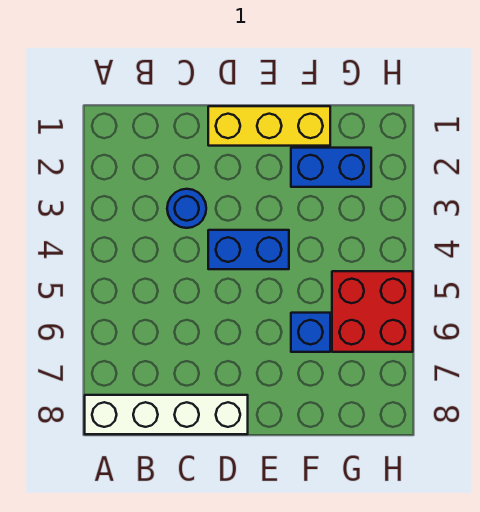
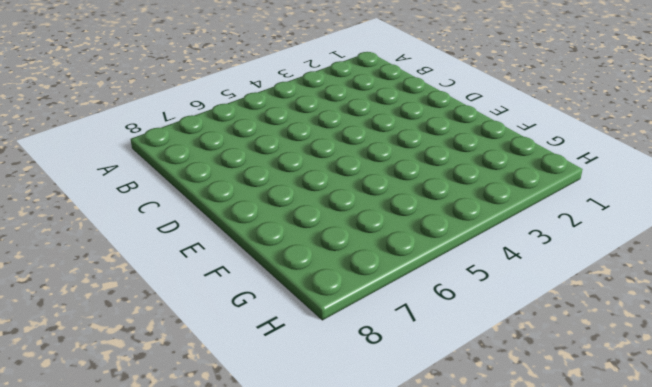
none -> white 1x4 brick [85,395,248,434]
none -> blue 1x1 round brick [167,189,206,228]

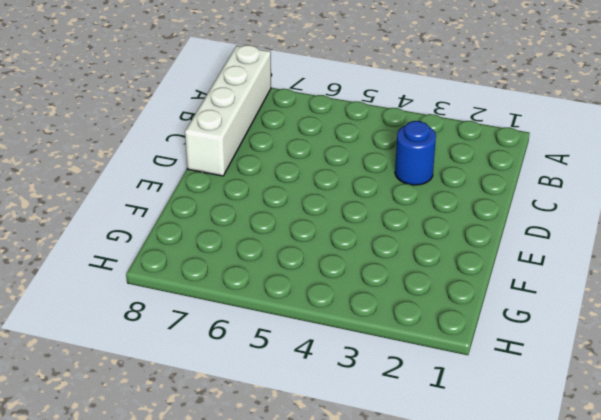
none -> yellow 1x3 brick [208,106,330,146]
none -> blue 1x2 brick [208,230,289,269]

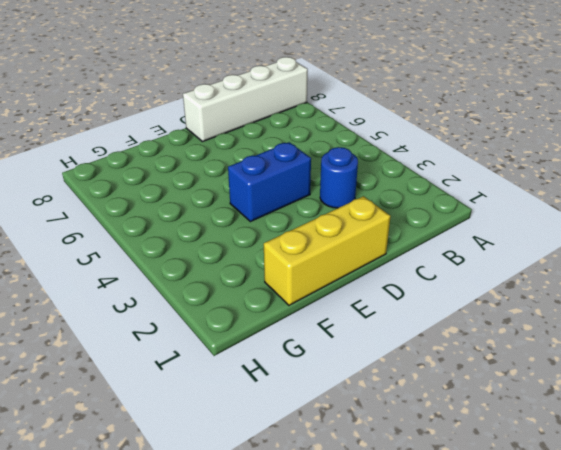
none -> blue 1x2 brick [291,148,371,187]
none -> blue 1x1 brick [291,313,330,352]

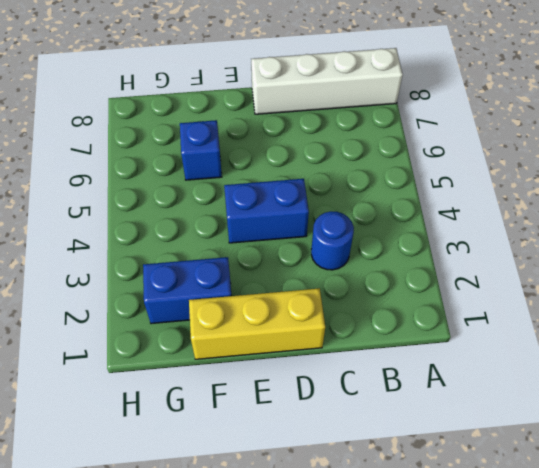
none -> red 2x2 brick [332,271,413,352]

